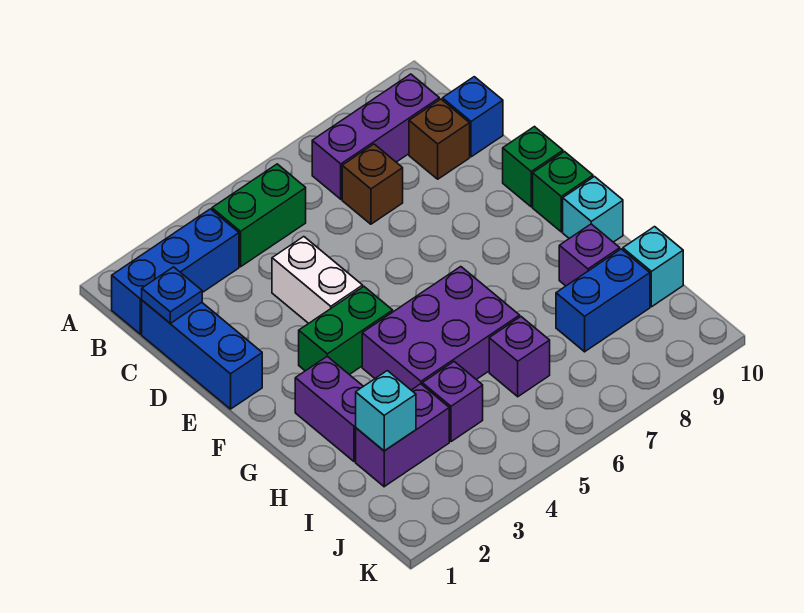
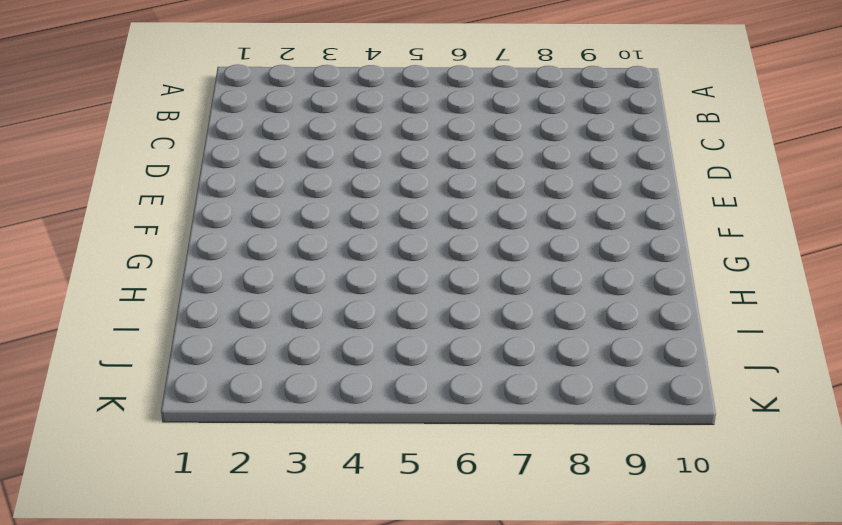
none -> blue 1x3 brick [112,209,239,334]
none -> green 1x2 brick [212,164,306,267]
none -> purple 1x3 brick [312,74,439,199]

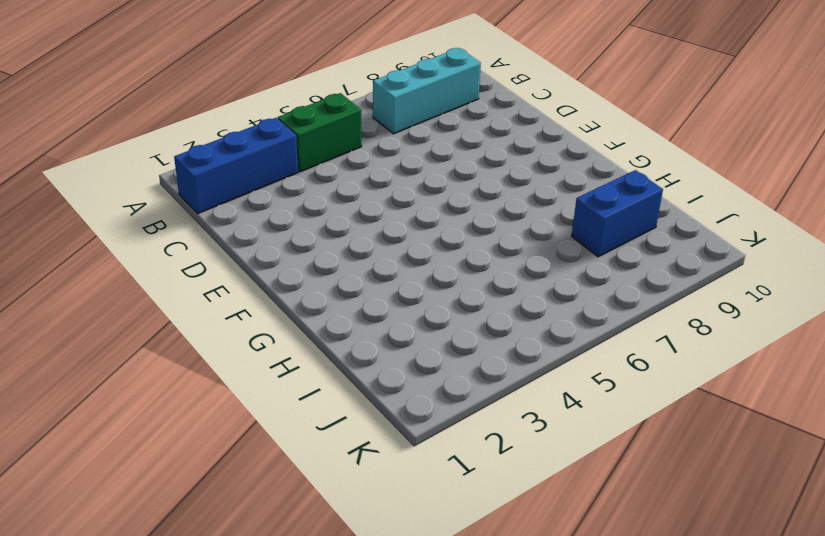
cyan 1x3 brick [373,48,481,134] -> purple 1x3 brick [312,74,439,199]
none -> blue 1x3 brick [142,300,262,409]
none -> brown 1x1 brick [342,144,403,224]
none -> brown 1x1 brick [409,99,470,179]

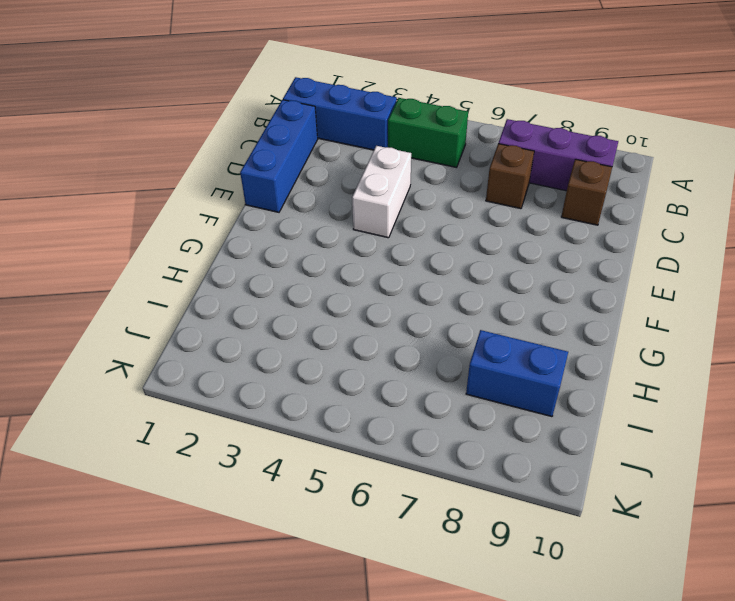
none -> blue 1x1 brick [443,77,503,157]
none -> green 1x1 brick [503,127,563,207]
none -> green 1x2 brick [299,287,393,375]

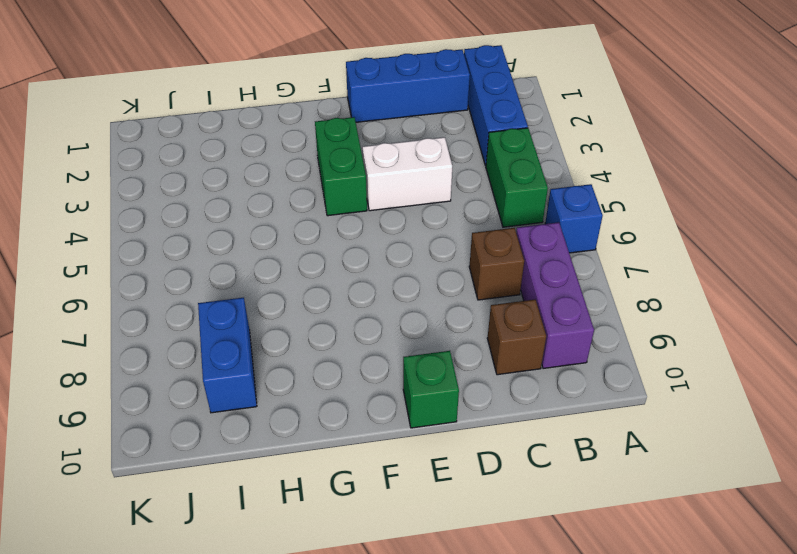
blue 1x1 brick [545,184,603,253] -> blue 1x1 brick moved to [443,77,503,157]
none -> green 1x1 brick [533,152,593,232]
none -> purple 1x2 brick [295,356,363,462]
none -> purple 2x3 brick [362,267,520,390]

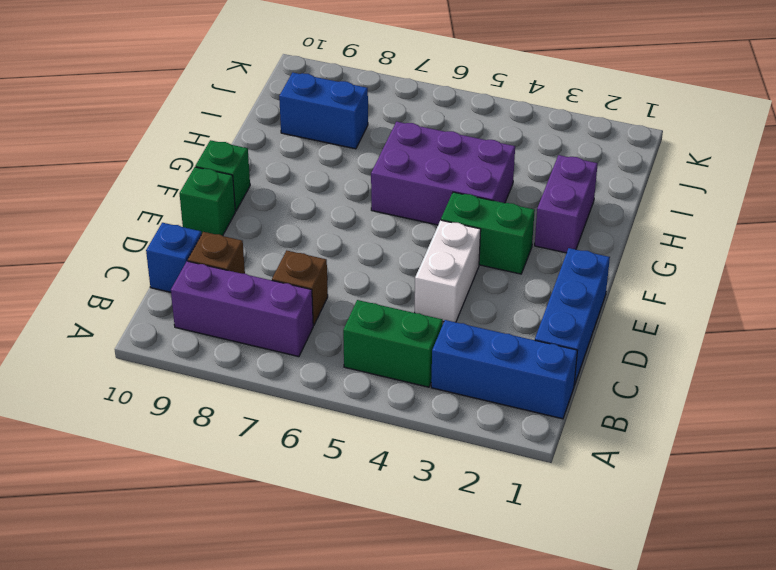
none -> cyan 1x1 brick [563,177,623,242]
none -> purple 1x1 brick [559,224,620,286]
none -> purple 1x2 brick [356,384,449,487]

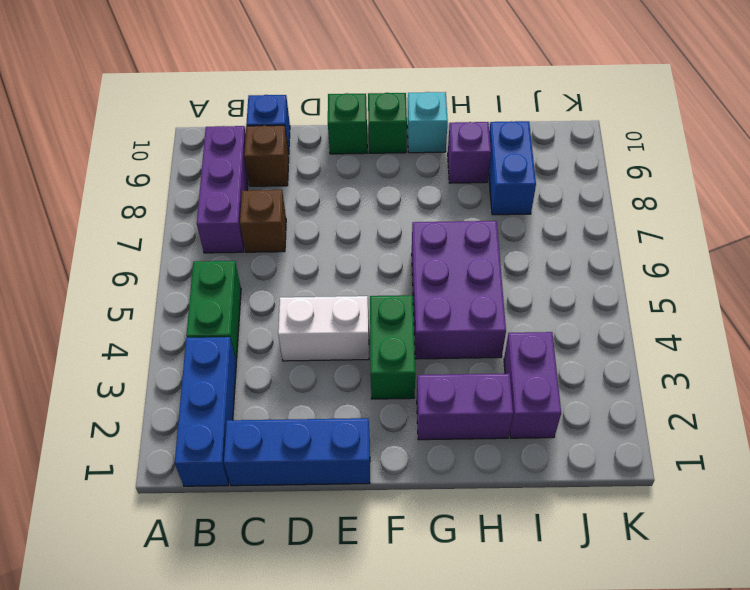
none -> purple 1x1 brick [422,362,483,442]
none -> purple 1x1 brick [489,317,550,397]
none -> cyan 1x1 brick [623,227,683,307]

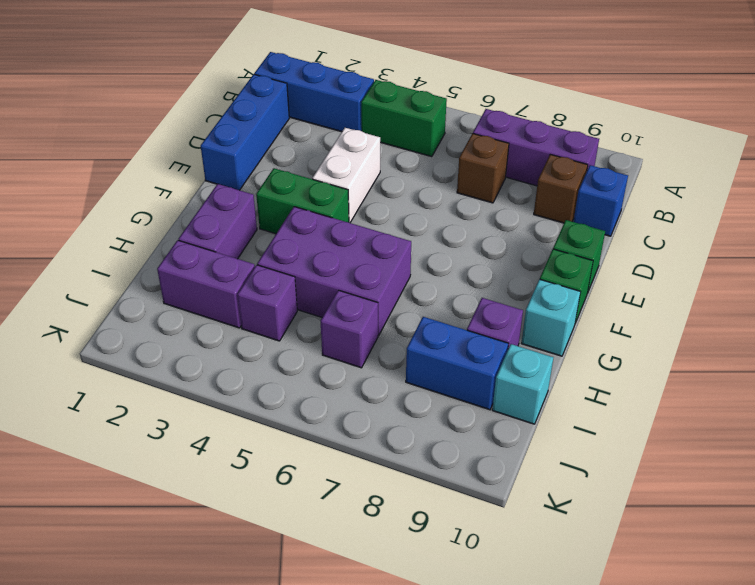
none -> blue 1x1 plate [142,267,202,323]
none -> cyan 1x1 brick [356,371,416,451]

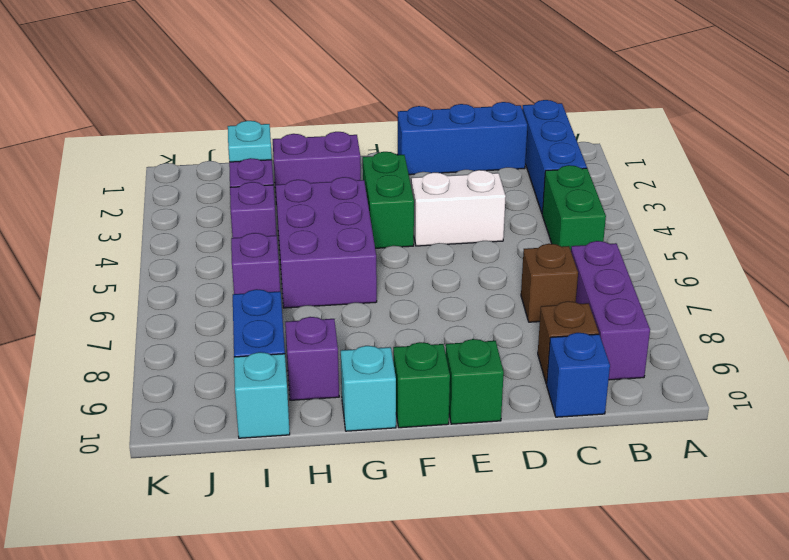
cyan 1x1 plate [228,121,272,162] -> cyan 1x1 brick [356,371,416,451]
none -> blue 1x1 plate [142,267,202,323]

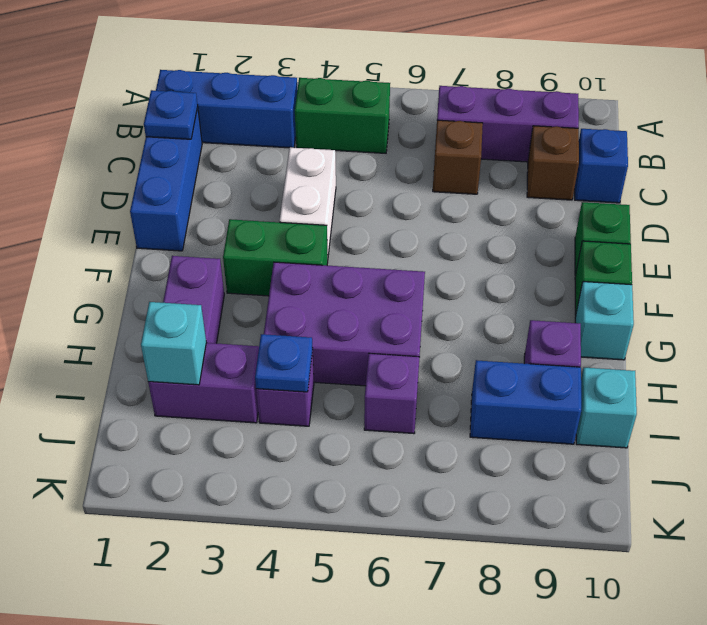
blue 1x1 plate [255,334,313,392] -> none

